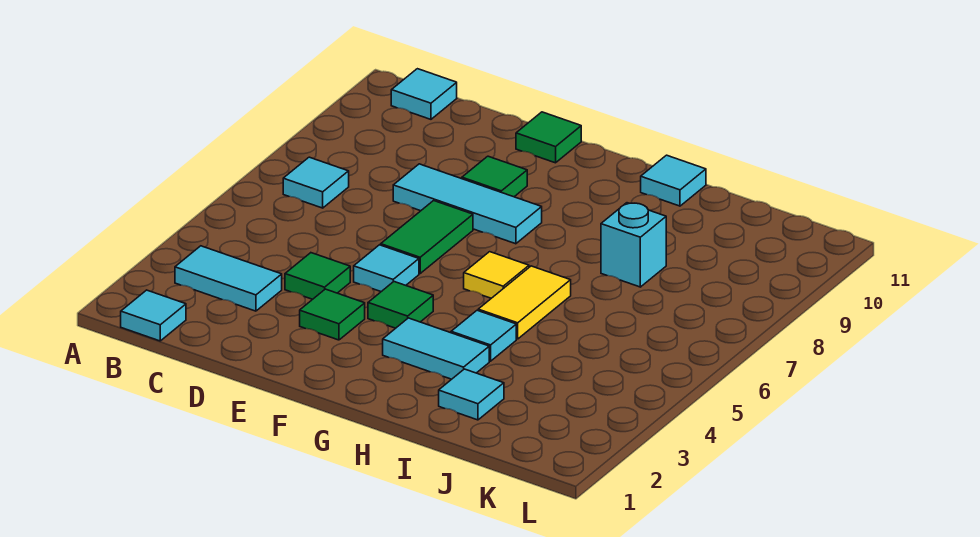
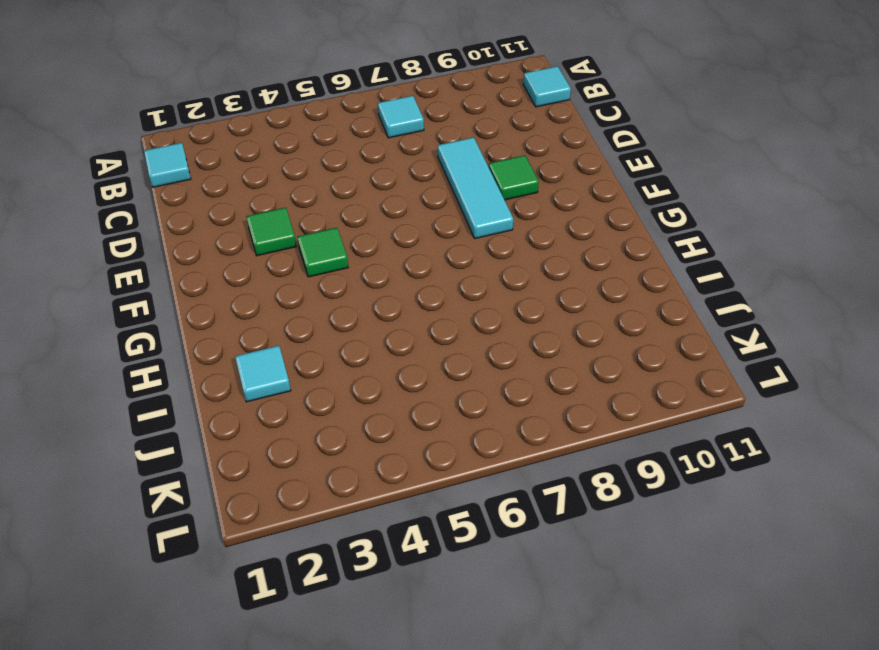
none -> cyan 1x2 tile [175,246,282,311]
none -> green 1x1 tile [285,253,350,299]
none -> cyan 1x1 tile [354,245,419,292]

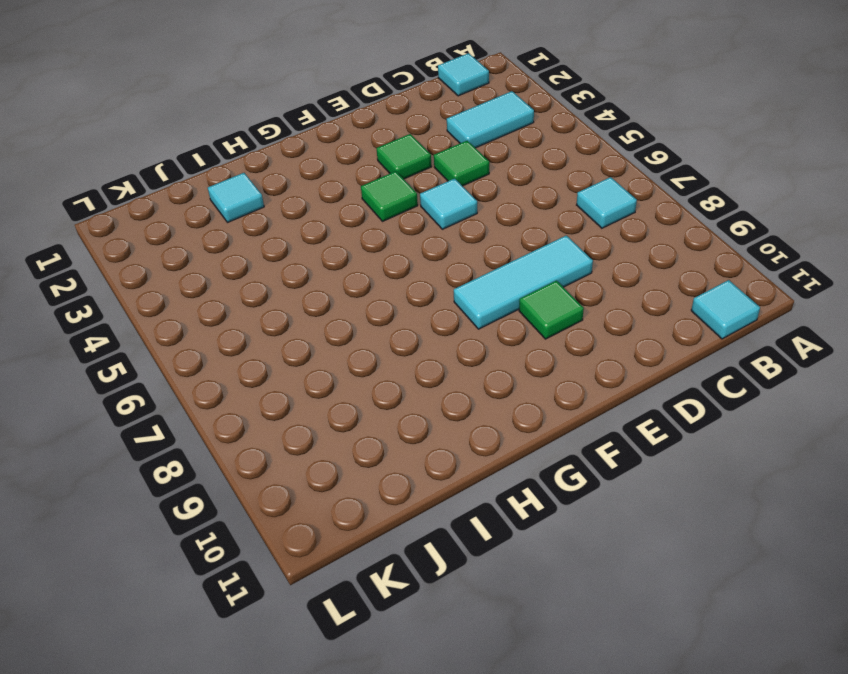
none -> green 1x2 tile [381,201,473,273]
none -> green 1x1 tile [516,112,581,163]
none -> cyan 1x2 tile [383,318,489,379]

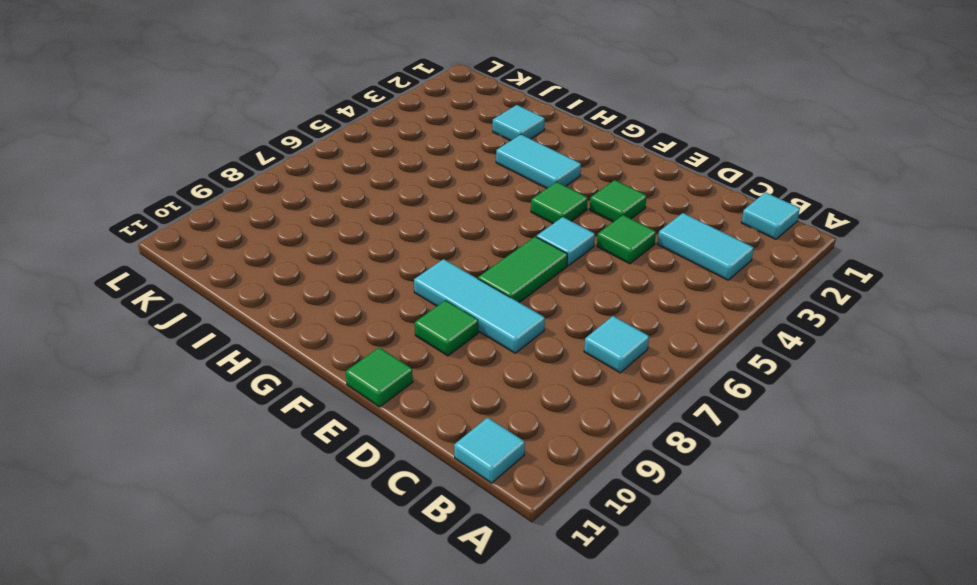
none -> yellow 1x1 tile [464,252,529,298]
none -> cyan 1x1 tile [451,310,516,361]
none -> yellow 1x2 tile [478,266,571,339]

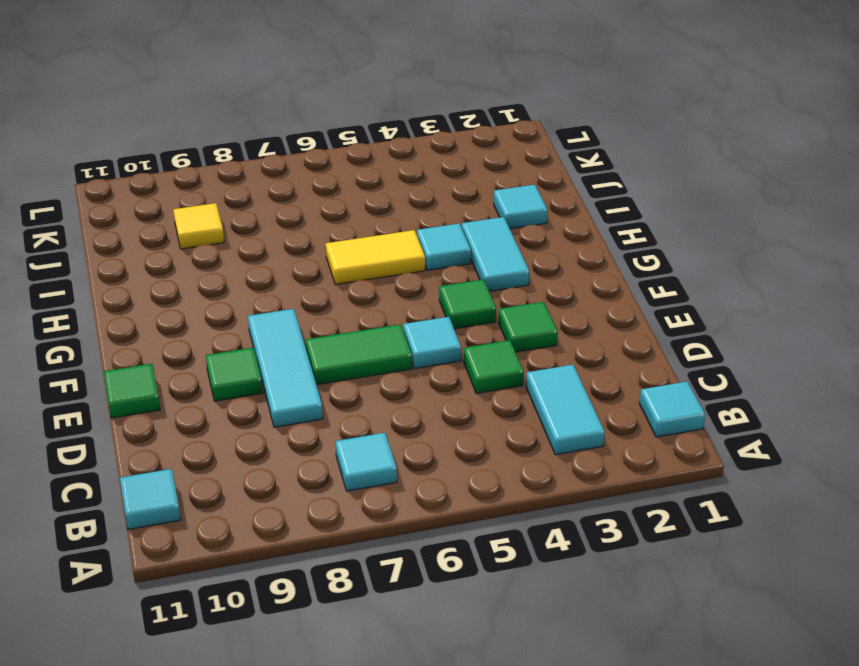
yellow 1x1 tile [173,203,224,249] -> yellow 1x1 tile moved to [464,252,529,298]
none -> cyan 1x1 tile [641,155,706,206]
none -> cyan 1x1 brick [601,203,666,287]

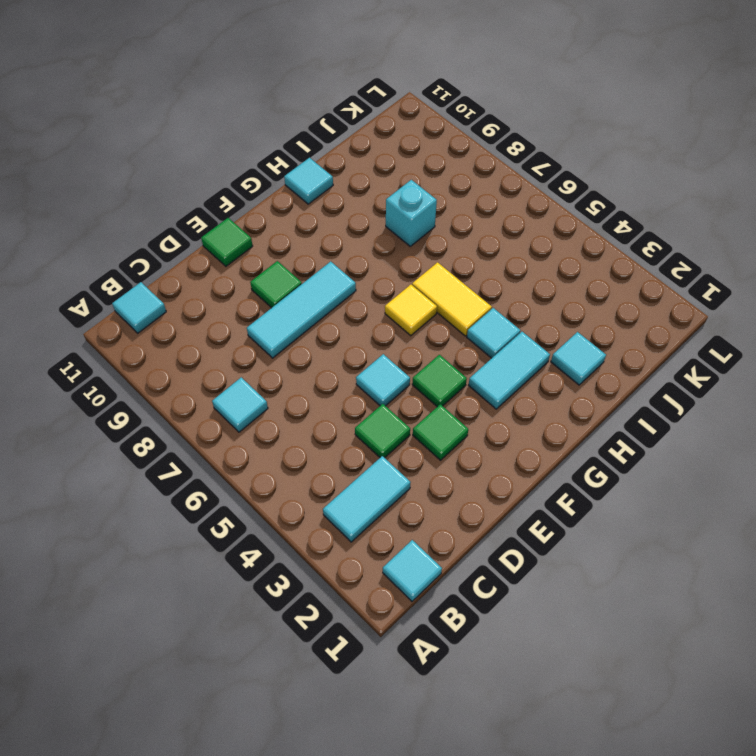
none -> green 1x2 tile [381,201,473,273]

